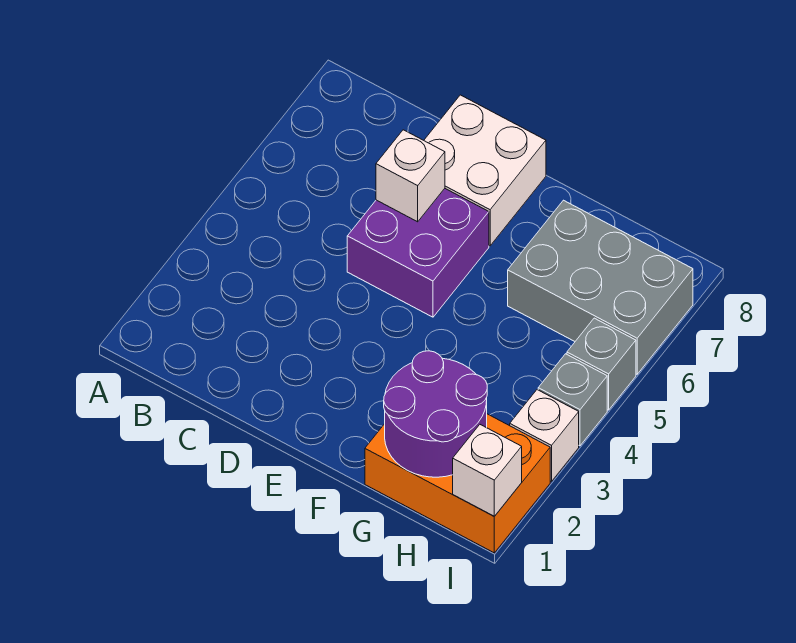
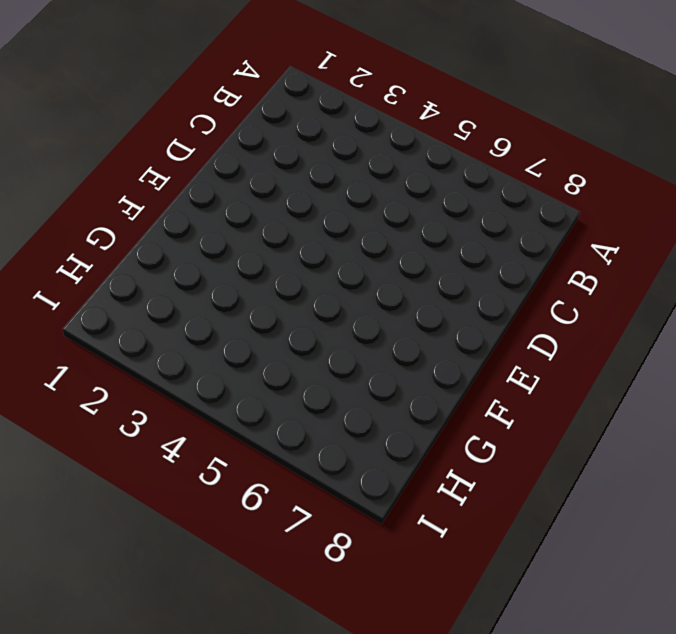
none -> purple 2x2 brick [347,189,489,317]
none -> white 2x2 brick [424,95,546,246]

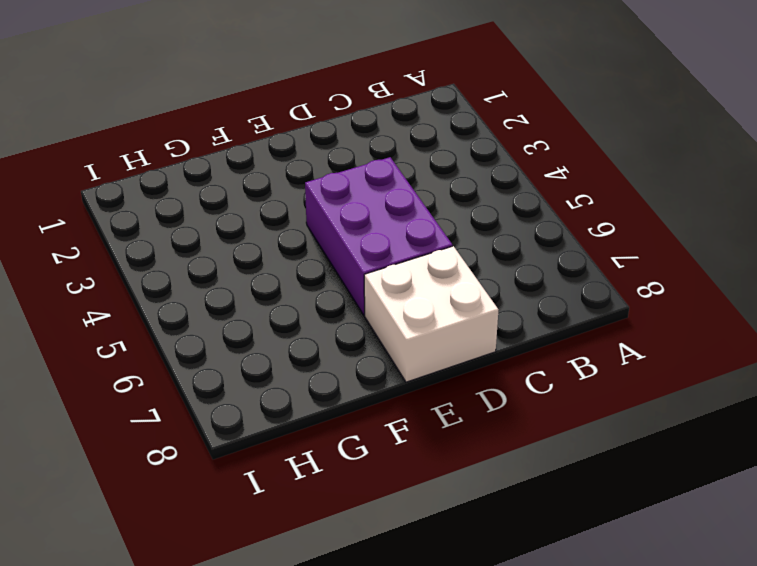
purple 2x3 brick [305,157,452,315] -> purple 2x2 brick [347,189,489,317]
none -> orange 2x3 brick [365,414,550,553]
none -> grey 2x3 brick [508,200,693,374]

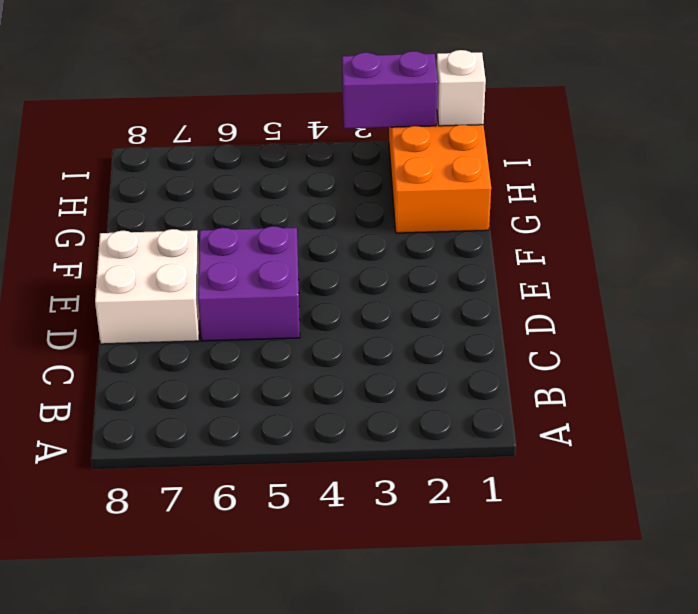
purple 1x2 brick [342,51,438,129] -> none
none -> grey 2x3 brick [508,200,693,374]
none -> white 1x1 brick [510,390,579,481]

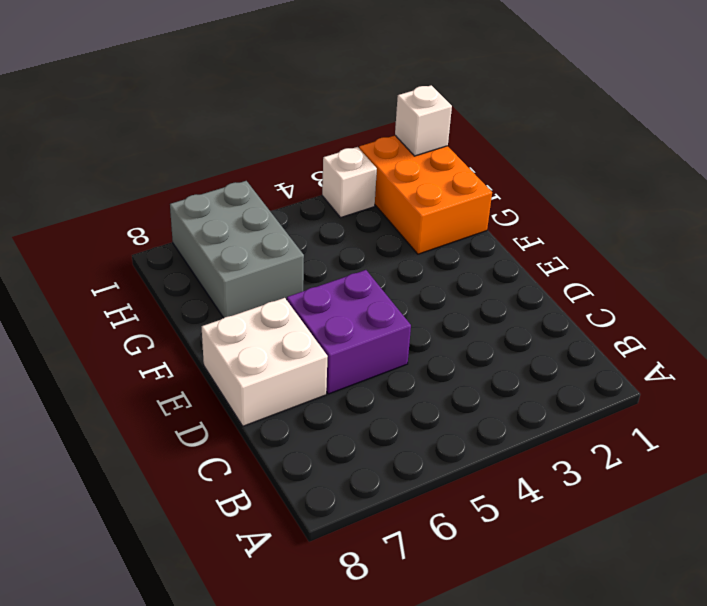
none -> grey 1x1 brick [538,354,607,446]
none -> grey 1x1 brick [567,318,636,410]

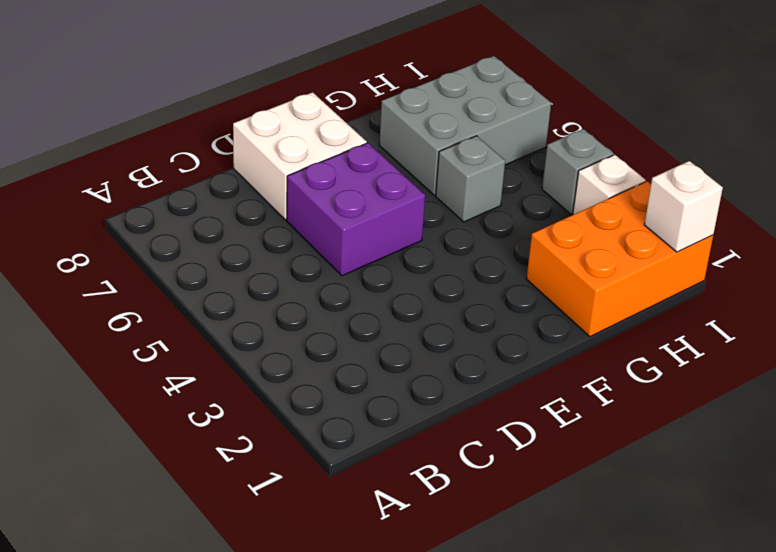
grey 1x1 brick [436,136,505,222] -> grey 1x1 brick moved to [567,318,636,410]
none -> white 1x1 brick [376,130,445,222]
none -> purple 2x2 round brick [384,351,487,477]

